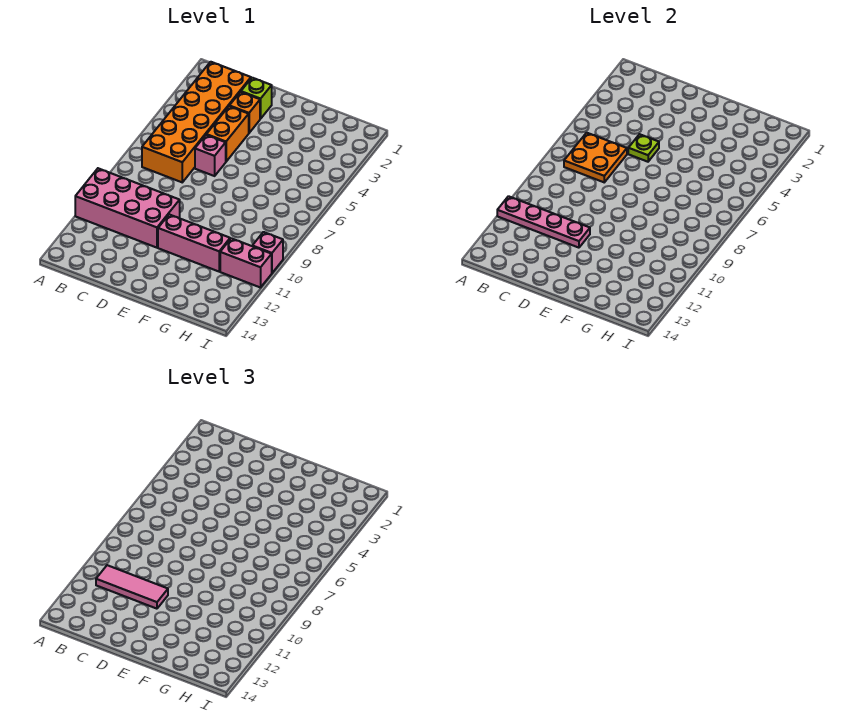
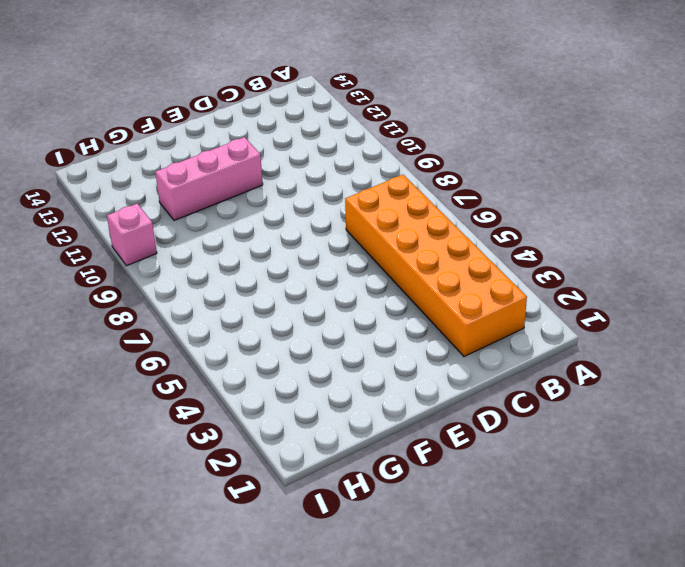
none -> pink 2x4 brick [75,168,180,248]
none -> lime 1x1 brick [241,78,272,119]
none -> orange 1x1 brick [230,92,260,133]

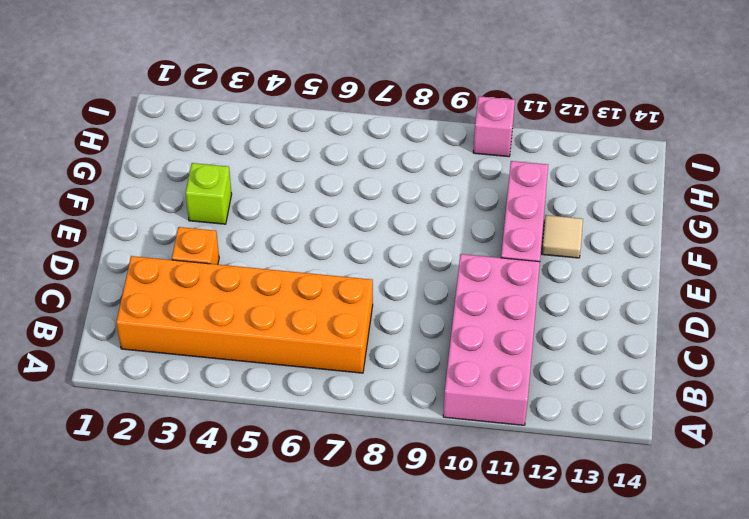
lime 1x1 brick [185,163,232,224] -> lime 1x1 brick moved to [241,78,272,119]
tan 1x1 tile [542,215,583,258] -> none
none -> orange 1x2 brick [206,106,249,161]
none -> pink 1x1 brick [195,135,226,176]
none -> pink 1x2 brick [220,238,272,288]

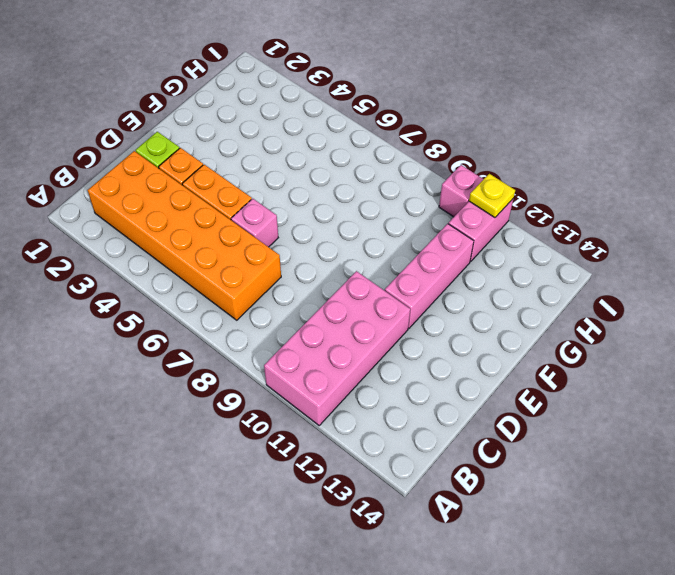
yellow 1x1 plate [469,174,515,218] -> none
none -> pink 1x4 plate [497,196,590,248]
none -> orange 2x2 plate [564,133,627,182]
none -> lime 1x1 plate [628,134,659,162]

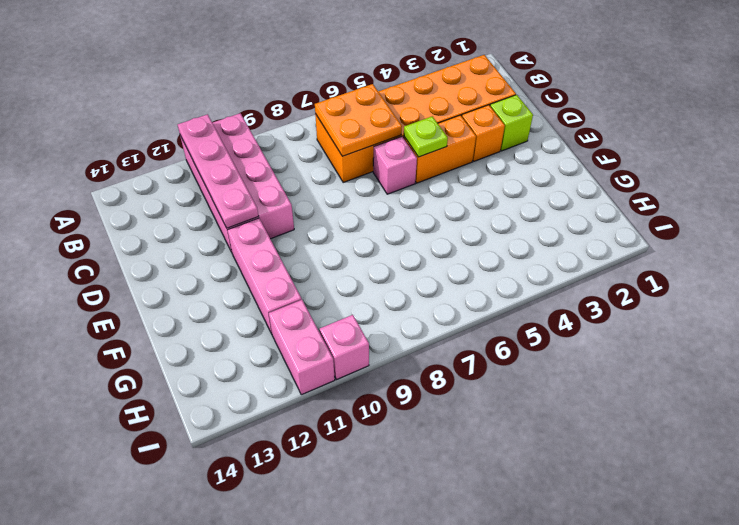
none -> pink 1x3 tile [96,565,168,609]

